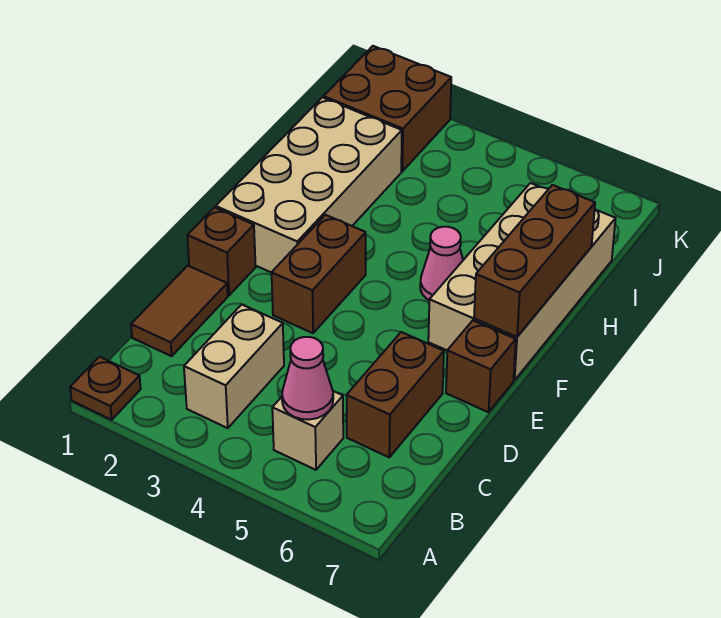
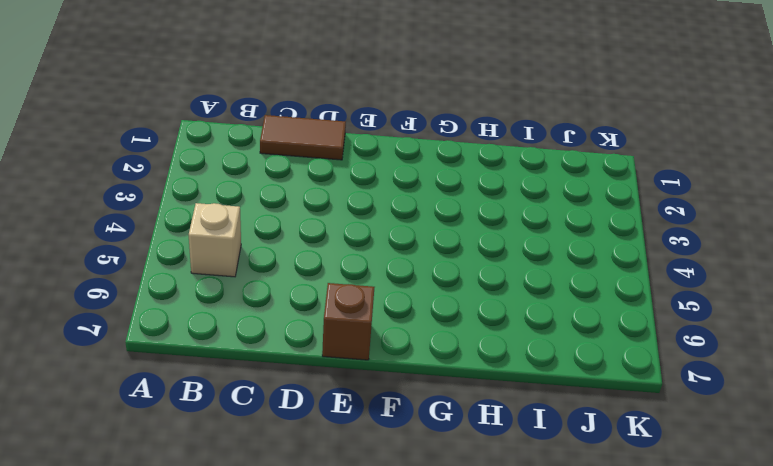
none -> brown 1x1 plate [70,357,141,420]
none -> tan 1x2 brick [184,304,284,428]
none -> brown 1x2 brick [347,332,444,457]

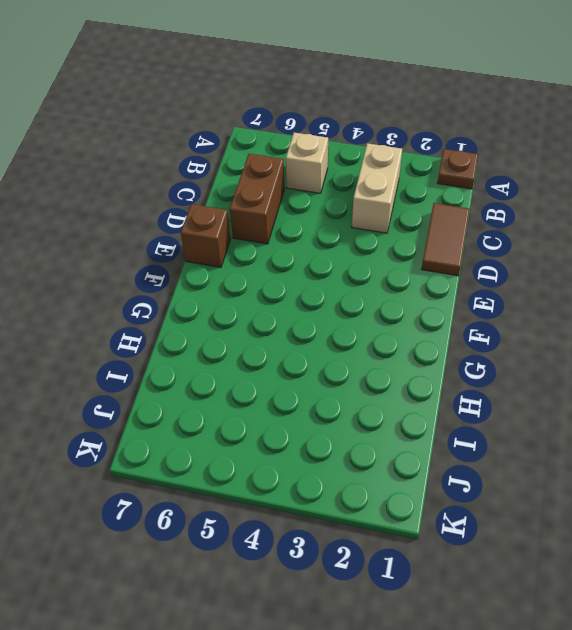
none -> brown 1x1 brick [187,208,256,295]
none -> brown 1x2 brick [272,215,366,333]
none -> tan 2x4 brick [216,97,402,273]

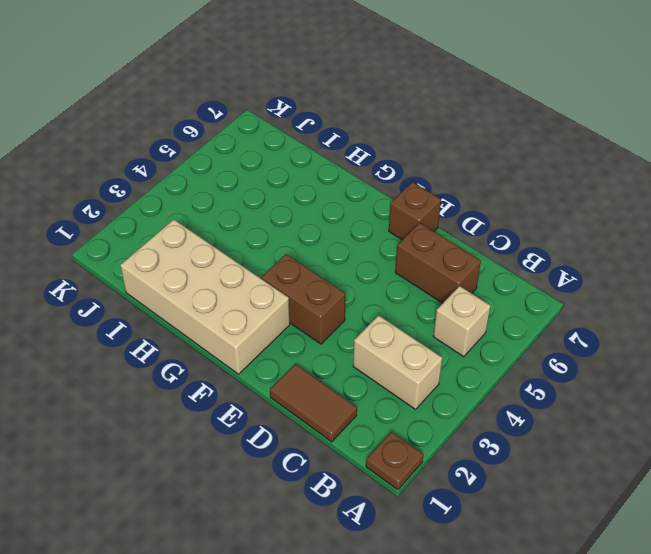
none -> brown 1x1 brick [187,208,256,295]
none -> tan 2x4 brick [428,183,616,380]
none -> pink 1x1 cone [420,227,463,300]

